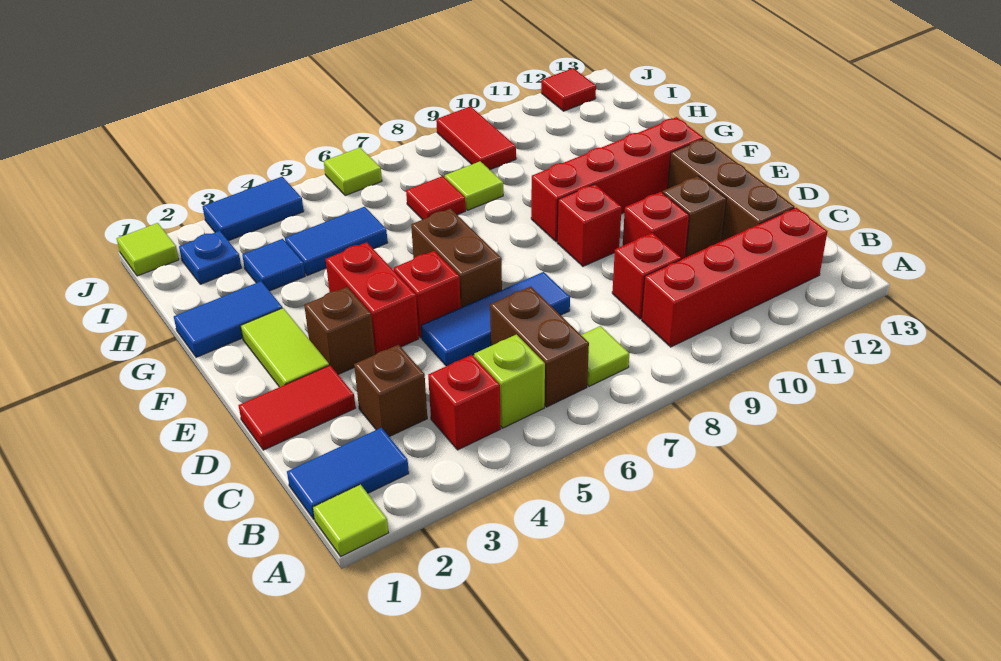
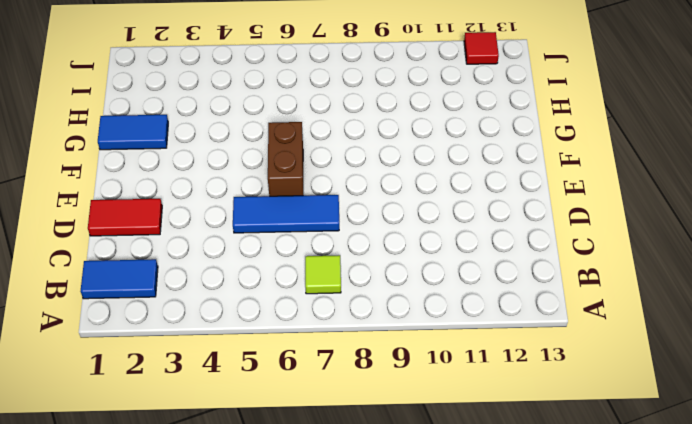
none -> lime 1x1 tile [313,484,388,556]
none -> red 1x1 brick [428,355,501,450]
none -> lime 1x1 brick [474,334,545,428]
none -> brown 1x2 brick [490,286,589,407]

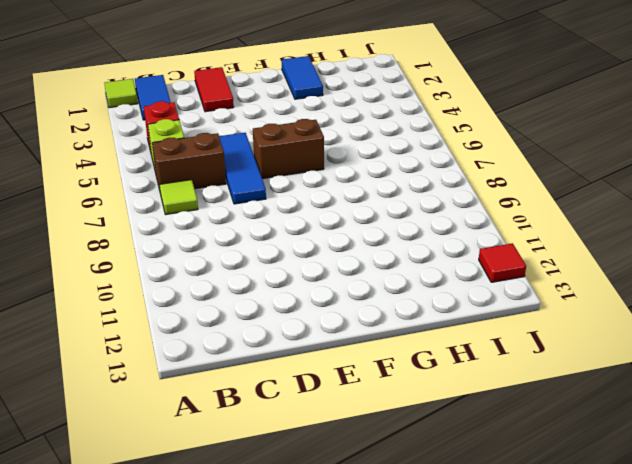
none -> red 1x4 brick [642,208,828,347]
none -> brown 1x1 brick [354,345,427,437]
none -> red 1x1 brick [612,233,681,319]
none -> brown 1x3 brick [668,138,795,241]

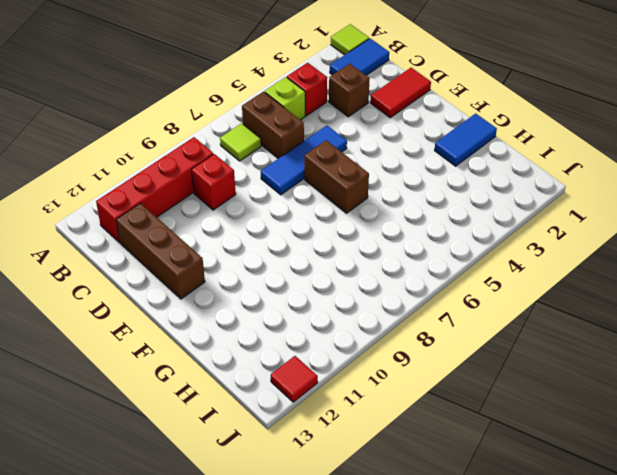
none -> red 1x1 brick [623,192,689,259]
none -> brown 1x1 brick [663,176,726,257]
none -> lime 1x2 tile [241,308,329,387]
none -> brown 1x1 brick [304,287,375,374]

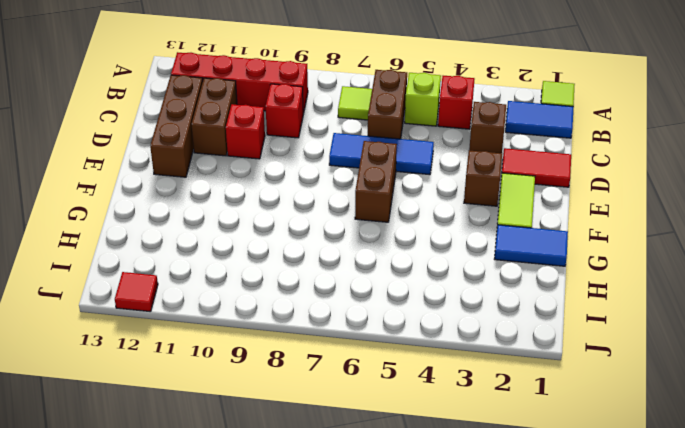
brown 1x2 brick [191,78,237,156] -> brown 1x1 brick [663,176,726,257]
none -> red 1x2 brick [326,242,419,355]
none -> red 1x1 brick [394,251,461,338]
none -> red 1x1 brick [557,184,622,266]
none -> red 1x4 brick [531,117,703,242]

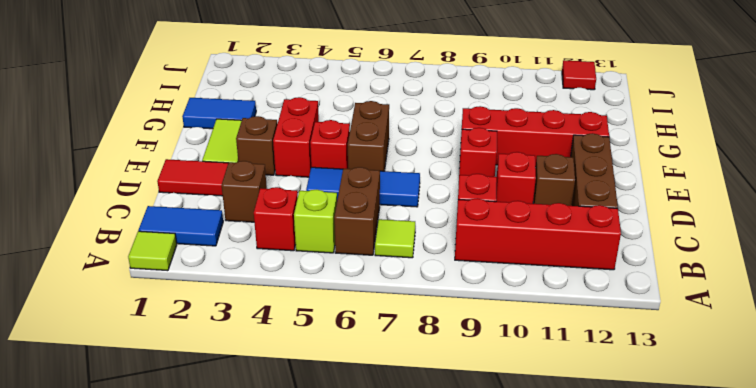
none -> blue 1x1 tile [242,239,305,291]
none -> blue 1x2 tile [285,207,388,276]
none -> red 1x1 tile [406,176,466,220]
none -> lime 1x1 tile [445,161,503,210]

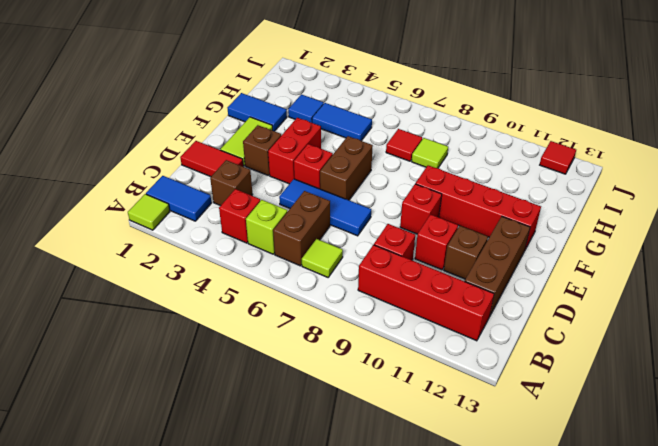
none -> blue 1x1 plate [179,231,241,284]
none -> red 1x2 tile [436,106,516,170]
none -> lime 1x1 tile [117,223,179,276]
none -> blue 1x2 tile [203,177,304,241]

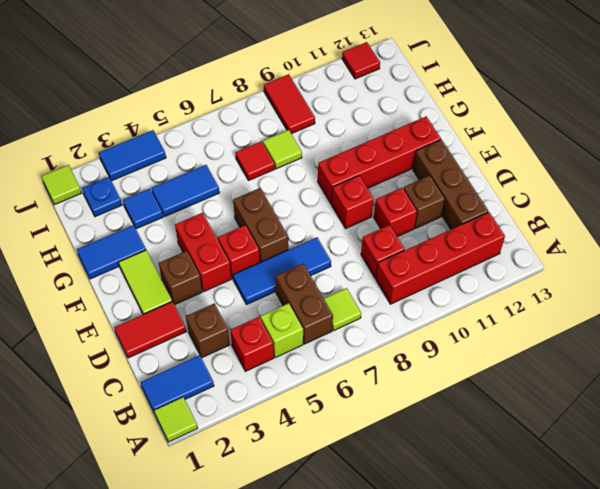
none -> lime 1x1 tile [324,148,382,196]

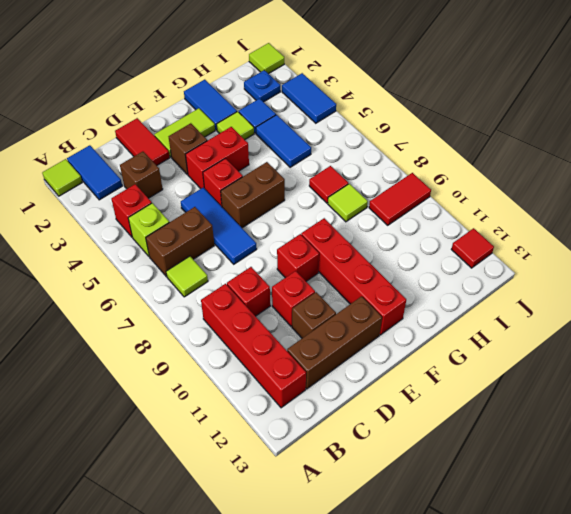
lime 1x1 tile [217,111,254,140] -> lime 1x1 tile moved to [324,148,382,196]

